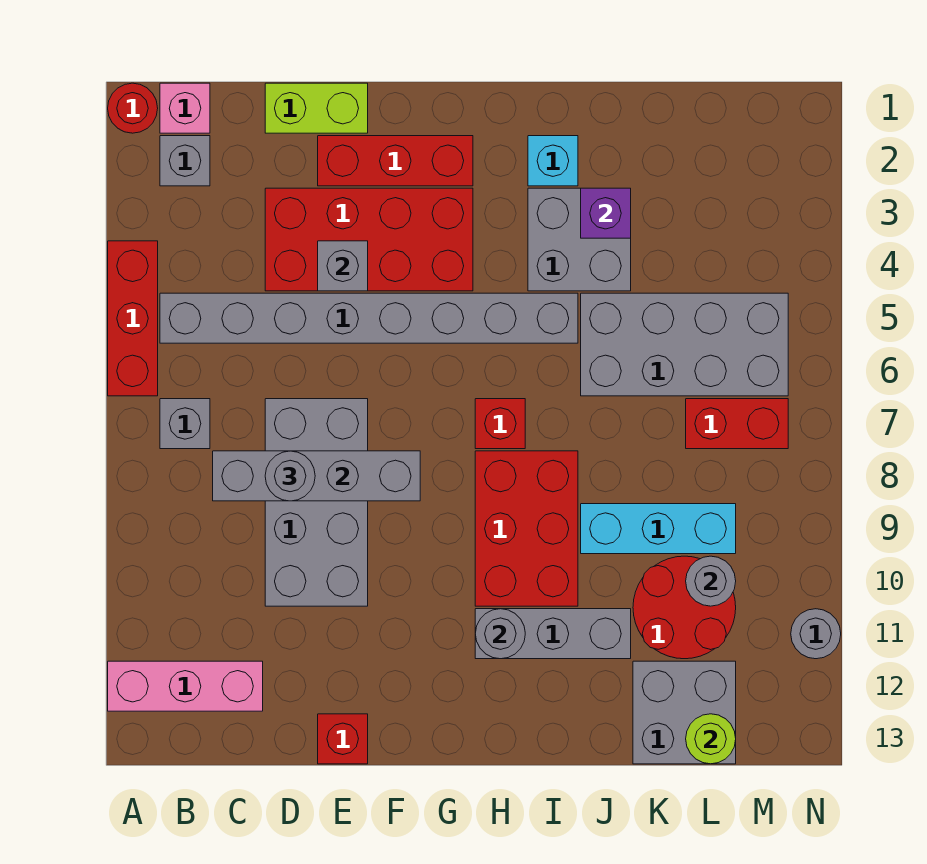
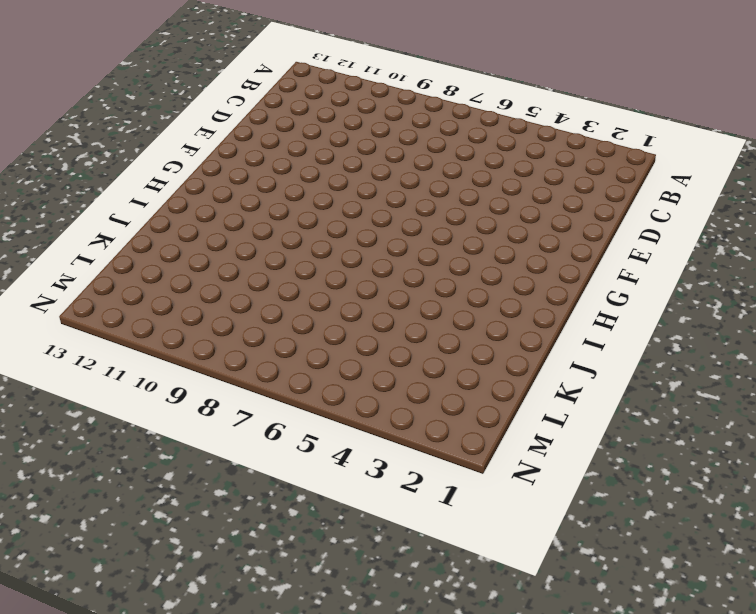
none -> red 1x1 round brick [108,83,158,133]
none -> red 1x3 brick [108,241,158,396]
none -> pink 1x3 brick [108,661,263,711]
none -> pink 1x1 brick [160,83,210,133]

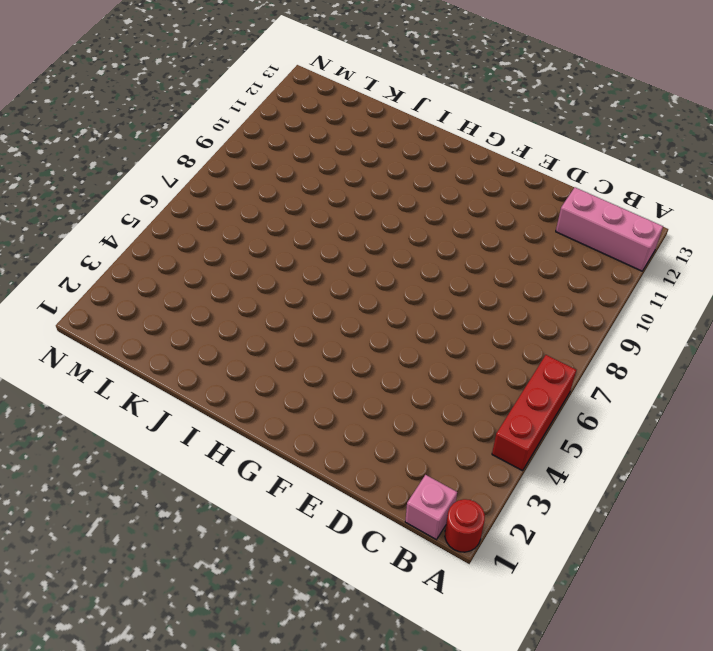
none -> grey 1x1 brick [160,136,210,186]
none -> grey 1x8 brick [160,293,578,343]
none -> grey 1x1 brick [160,399,210,449]
none -> lime 1x2 brick [265,83,368,133]

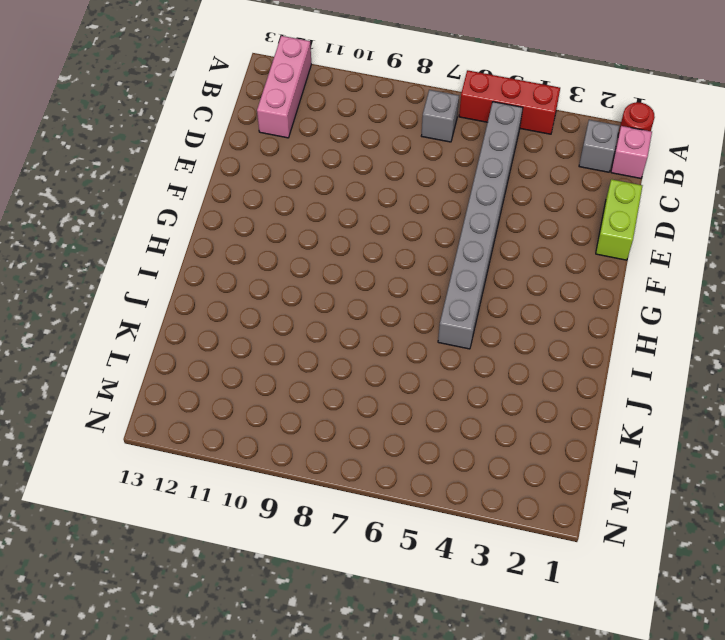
none -> red 2x4 brick [265,188,473,291]
none -> grey 2x4 brick [265,399,368,606]
none -> red 1x3 brick [318,136,473,186]
none -> red 1x1 brick [318,714,368,764]

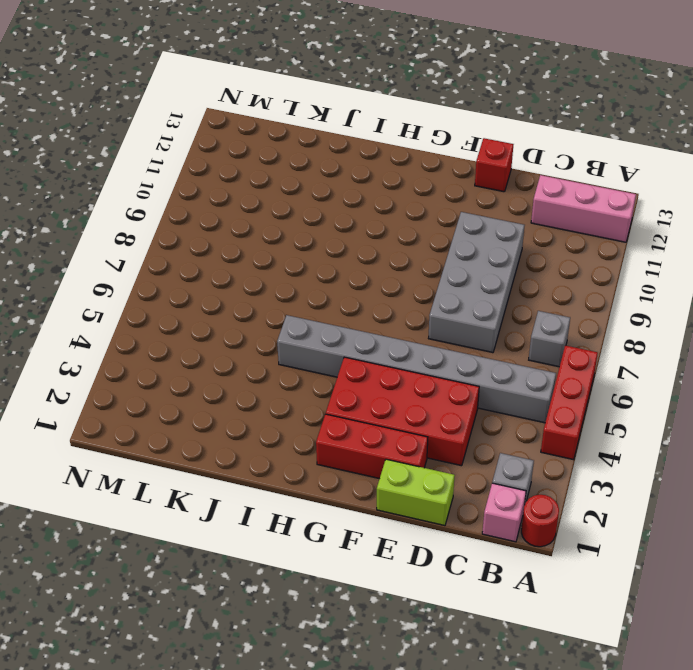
none -> red 1x1 brick [475,399,525,449]
none -> red 2x3 brick [475,451,578,606]
none -> grey 1x3 brick [475,609,631,659]
none -> cyan 1x1 brick [528,136,578,186]

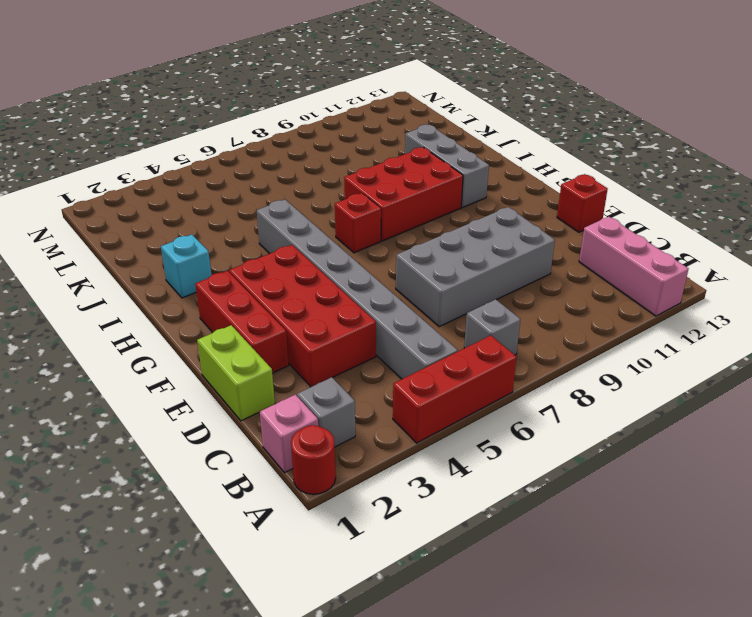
none -> grey 2x2 brick [528,188,631,291]
none -> grey 2x4 brick [581,293,788,396]
none -> cyan 1x3 brick [581,504,736,554]
none -> red 2x2 round brick [633,556,736,659]

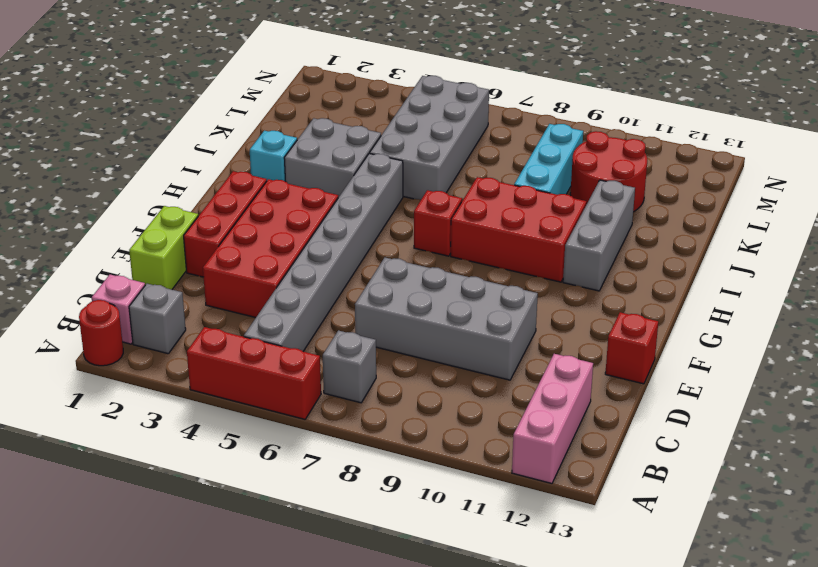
none -> grey 2x2 brick [633,661,736,764]
none -> red 1x2 brick [686,399,788,449]
none -> grey 1x1 round brick [791,609,841,659]
none -> grey 1x4 brick [213,451,420,501]

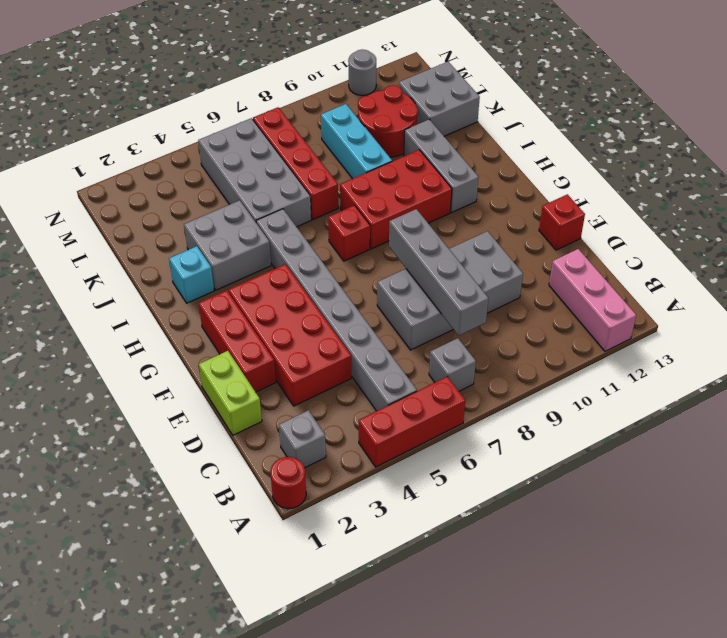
red 1x4 brick [253,107,338,220] -> red 1x2 brick [686,399,788,449]
none -> pink 1x1 brick [160,83,210,133]
none -> grey 1x1 brick [318,241,368,291]
none -> grey 1x1 round brick [475,609,525,659]
none -> purple 1x1 brick [581,188,631,238]

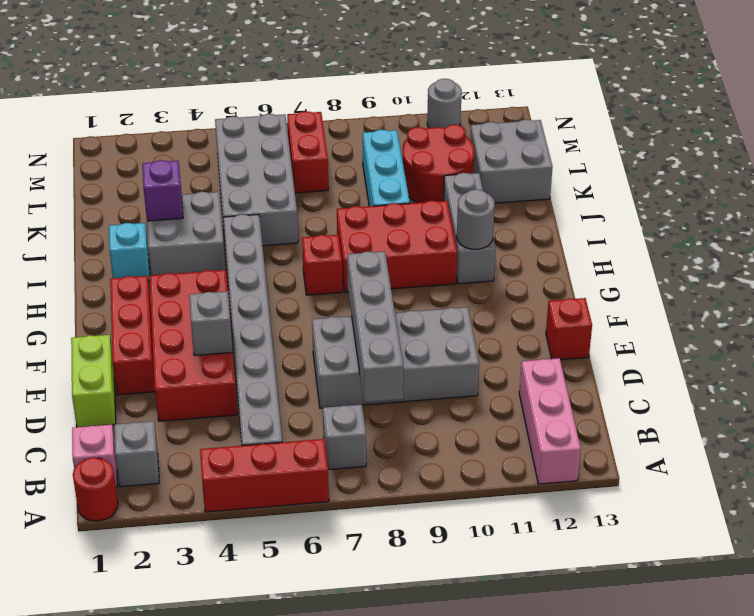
none -> grey 1x1 round brick [686,556,736,606]
none -> lime 1x1 round brick [686,714,736,764]
none -> grey 1x1 round brick [265,451,315,501]

